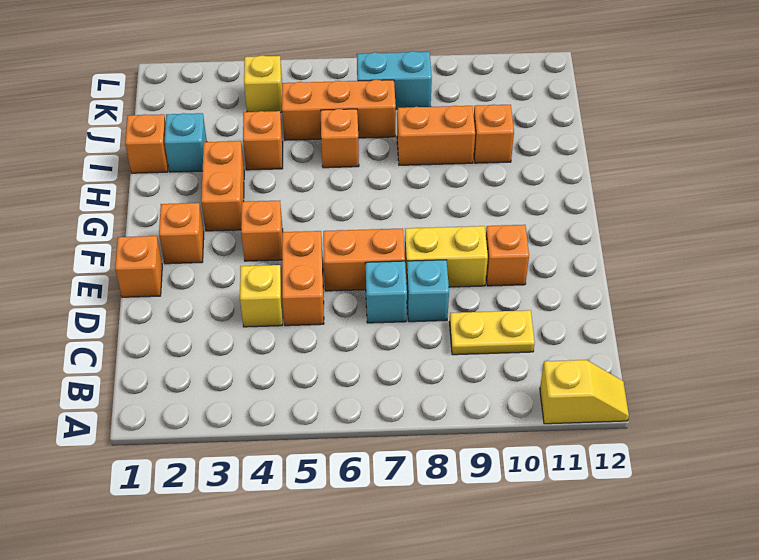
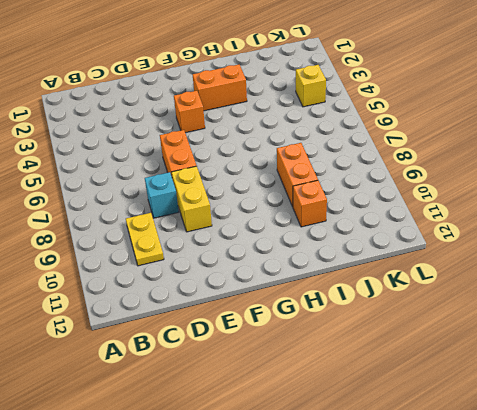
none -> yellow 1x2 slope [540,360,629,424]
none -> yellow 1x1 brick [240,265,283,327]
none -> orange 1x2 brick [282,231,324,326]

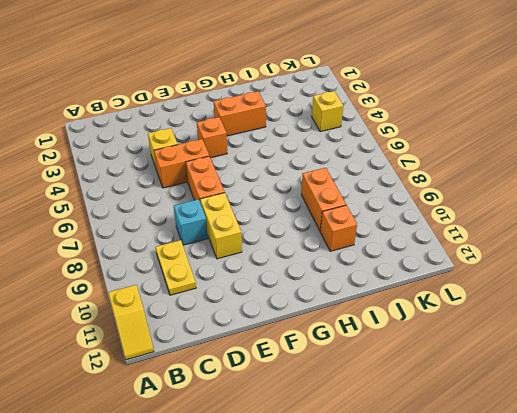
none -> cyan 1x1 brick [365,261,407,323]
none -> orange 1x1 brick [115,236,162,297]
none -> orange 1x1 brick [486,225,529,286]

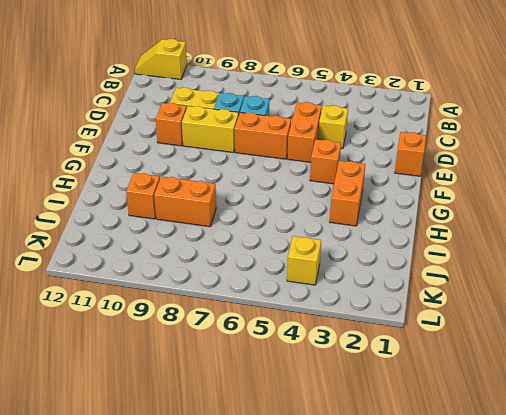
none -> orange 1x1 brick [159,203,204,264]
none -> orange 1x1 brick [125,114,168,173]
none -> cyan 1x1 brick [165,113,207,172]

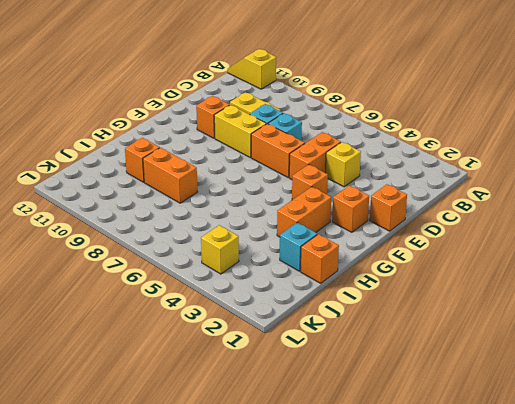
none -> orange 1x1 brick [243,111,283,170]
none -> orange 1x1 brick [321,109,359,168]
none -> orange 1x3 brick [282,80,396,140]

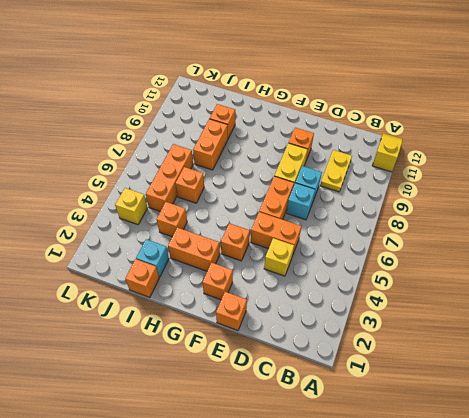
none -> cyan 1x2 brick [357,51,432,109]

